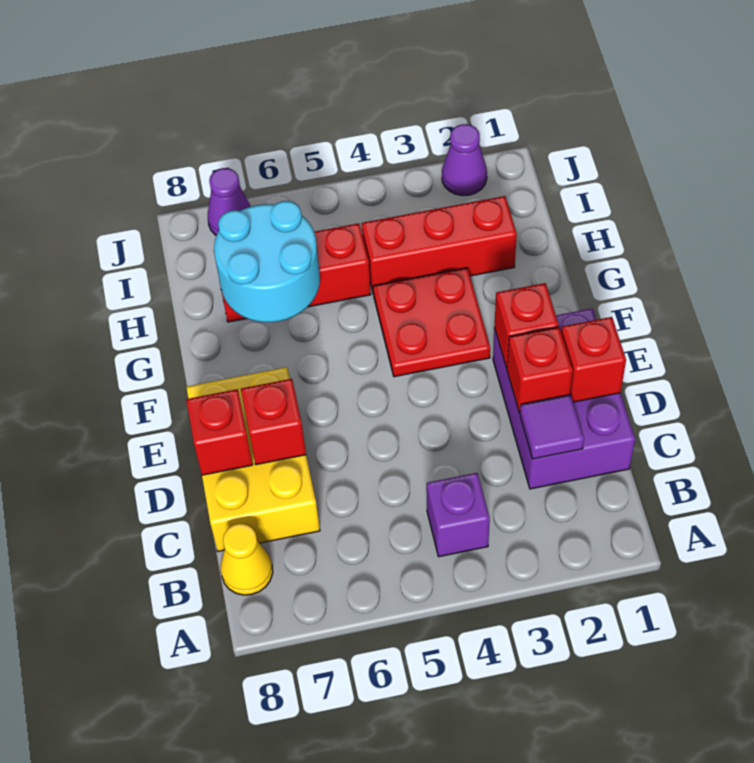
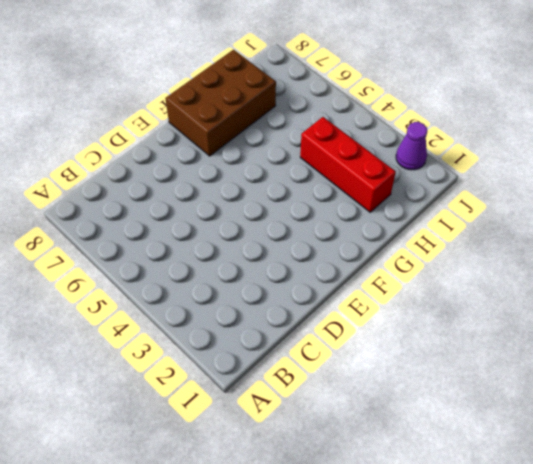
brown 2x3 brick [165,50,276,156] -> red 1x3 brick [222,223,371,322]
none -> purple 1x1 brick [427,473,490,557]
none -> yellow 1x1 cone [221,524,273,595]
none -> purple 2x3 brick [493,308,635,489]

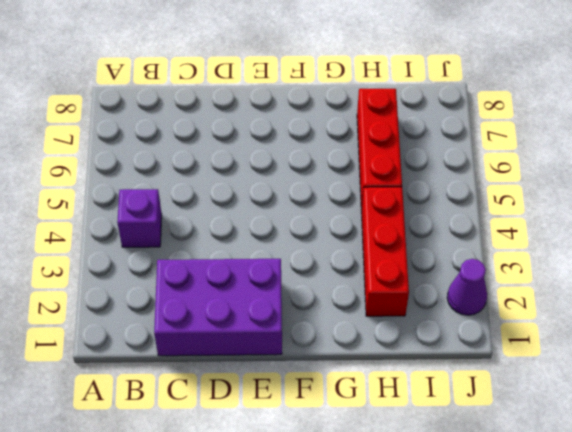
none -> yellow 1x1 cone [221,524,273,595]
none -> yellow 2x3 brick [186,367,320,551]
none -> red 2x2 plate [373,268,490,377]

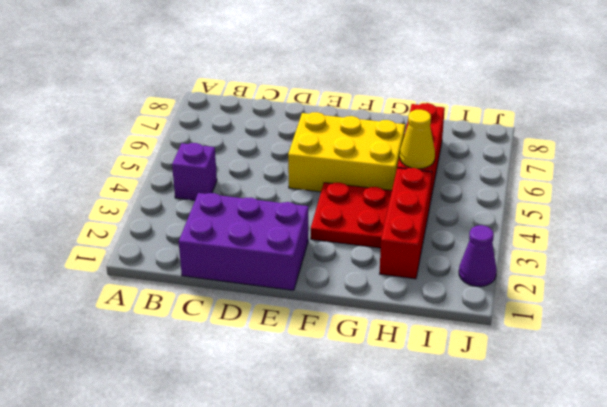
yellow 2x3 brick [288,112,405,192] -> yellow 2x3 brick moved to [186,367,320,551]
yellow 1x1 cone [400,110,435,169] -> yellow 1x1 cone moved to [221,524,273,595]
none -> purple 1x1 cone [208,168,251,235]
none -> purple 1x1 tile [520,395,584,459]
none -> red 1x1 brick [561,317,626,402]

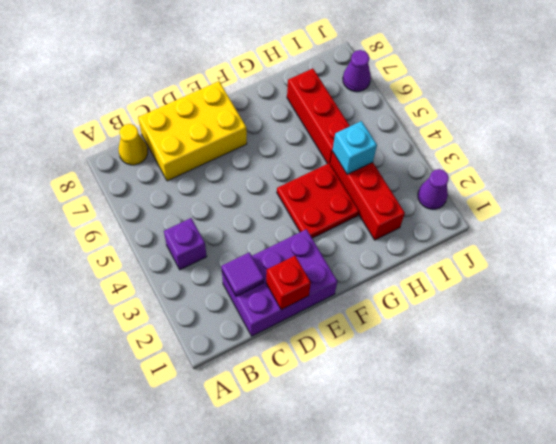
cyan 1x1 brick [333,121,377,174] -> none
none -> red 1x1 brick [507,327,573,413]
none -> red 1x1 brick [241,379,306,465]
none -> red 1x1 brick [186,389,253,475]

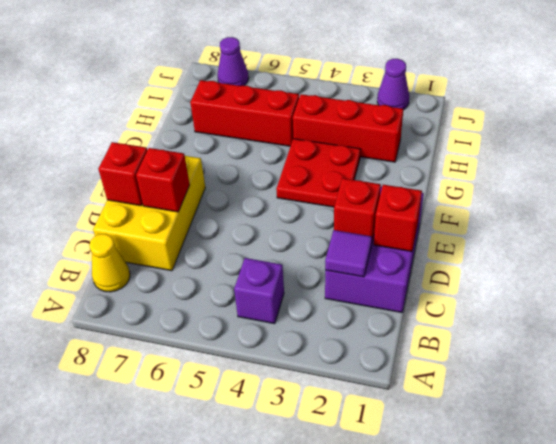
none -> red 1x1 brick [494,283,559,368]
none -> cyan 2x2 round brick [214,201,320,322]

